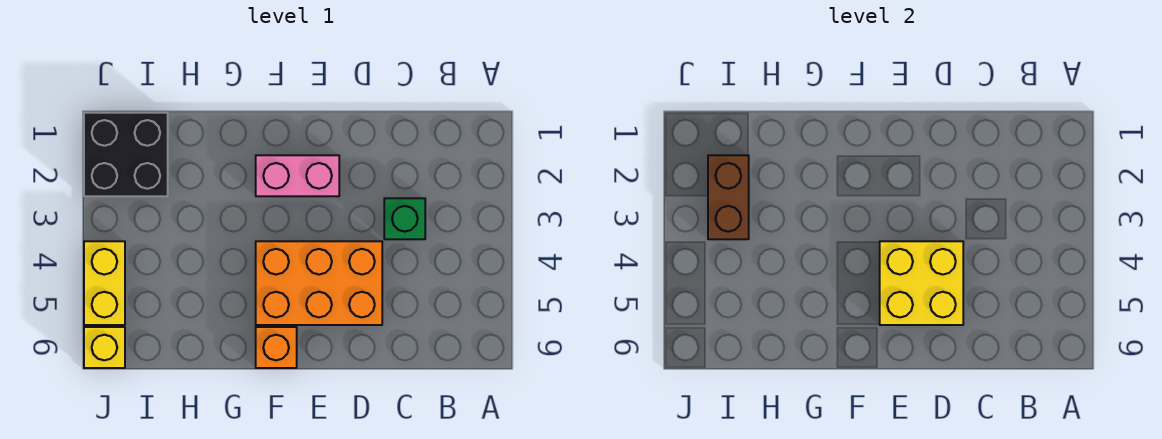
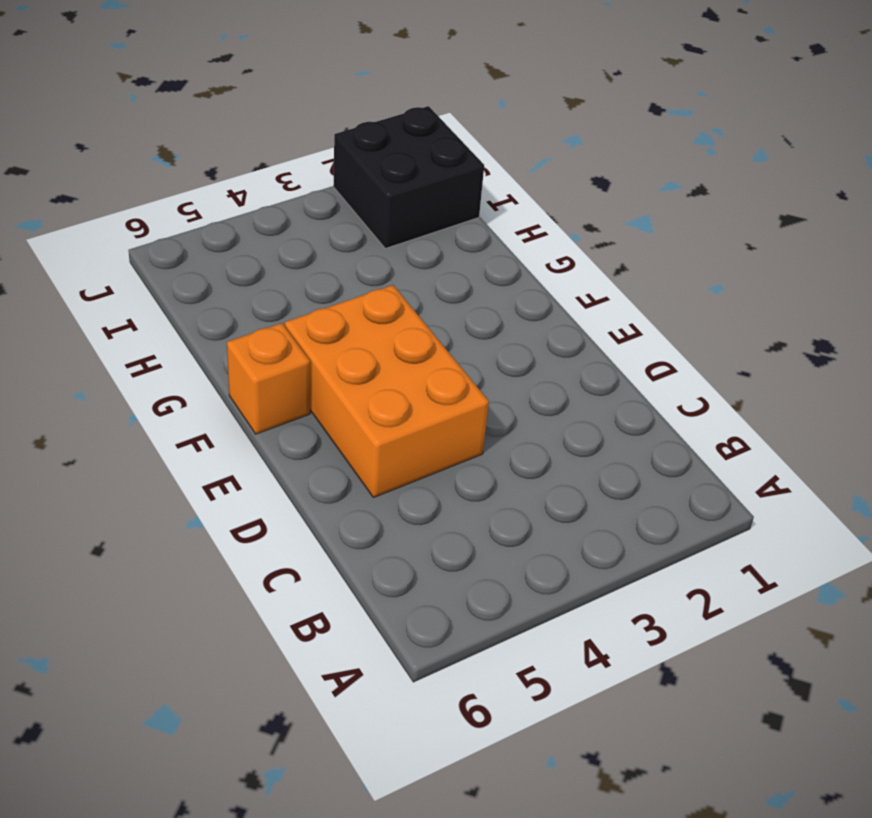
none -> green 1x1 brick [384,198,425,239]
none -> pink 1x2 brick [256,155,339,196]

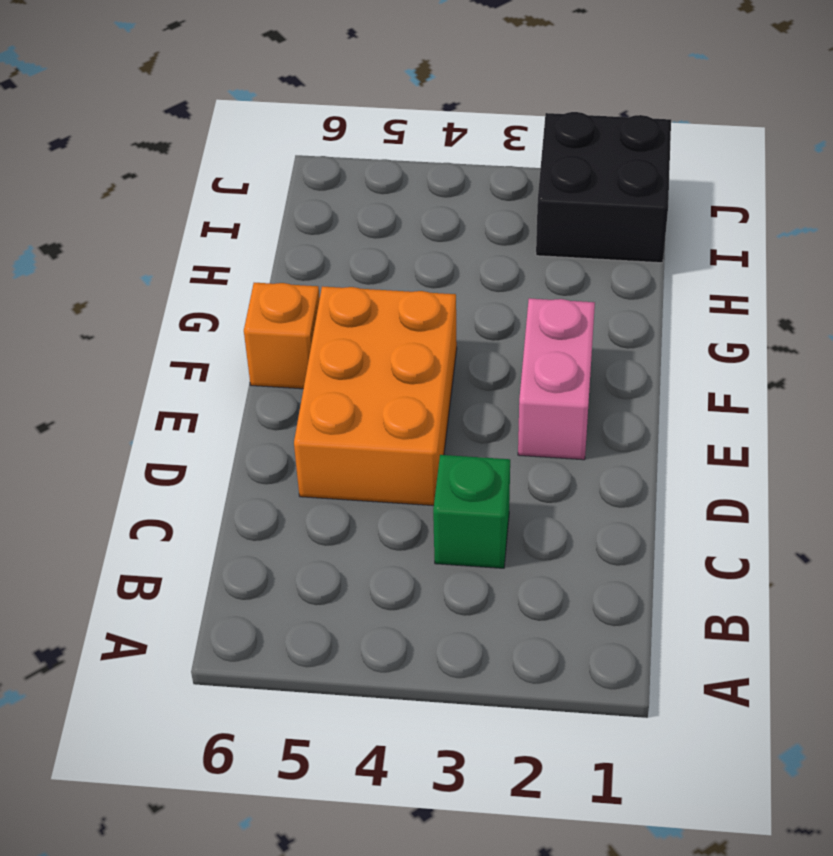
none -> yellow 1x2 brick [84,241,125,325]
none -> yellow 1x1 brick [84,327,125,368]

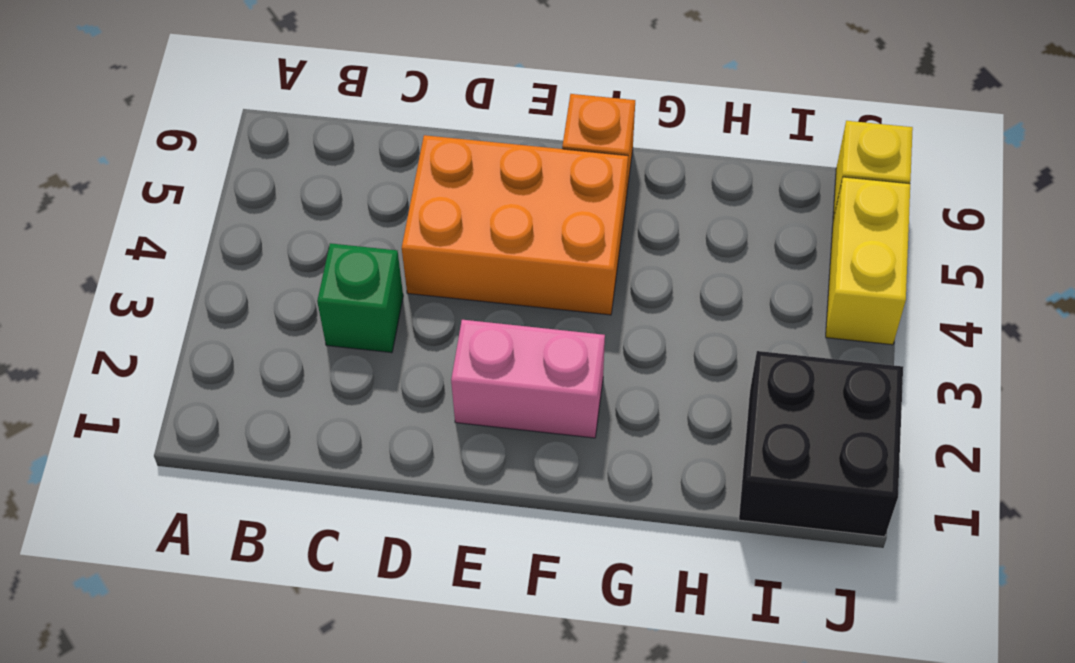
none -> yellow 2x2 brick [880,241,963,325]
none -> brown 1x2 brick [708,155,749,239]

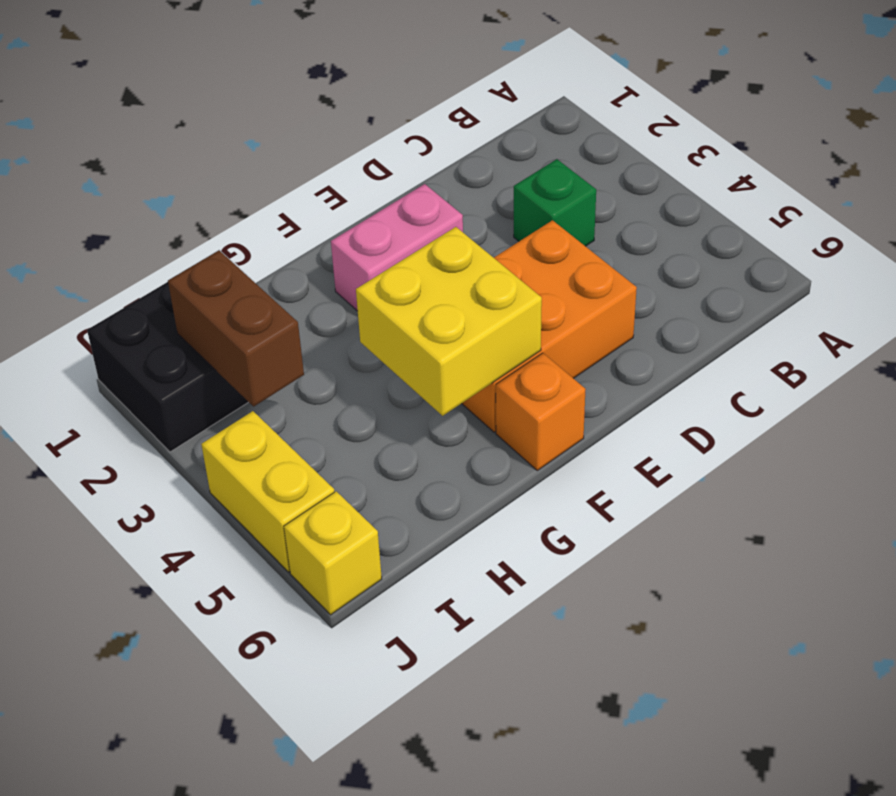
yellow 2x2 brick [356,227,542,416] -> yellow 2x2 brick moved to [880,241,963,325]

